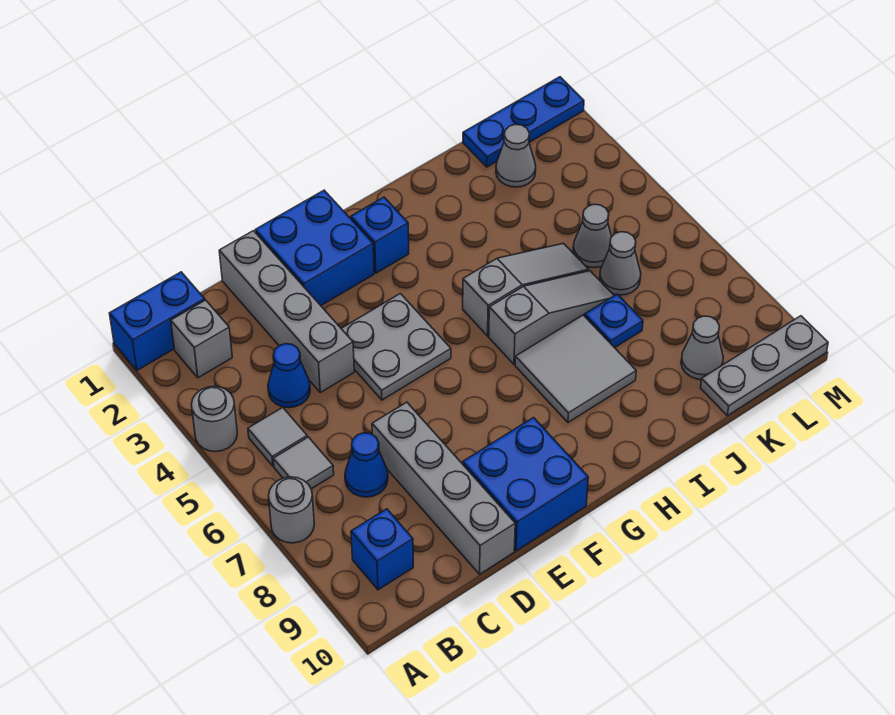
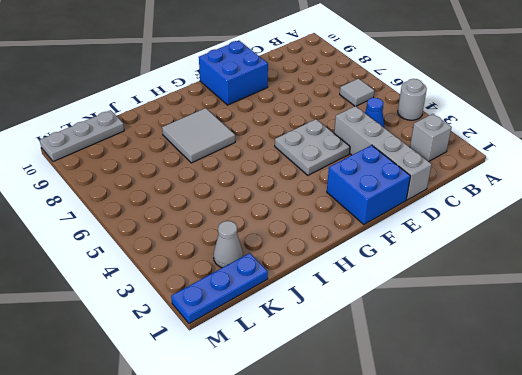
none -> blue 1x2 brick [109,272,205,370]
none -> grey 1x1 round brick [269,477,314,543]
none -> grey 1x1 tile [248,407,307,466]

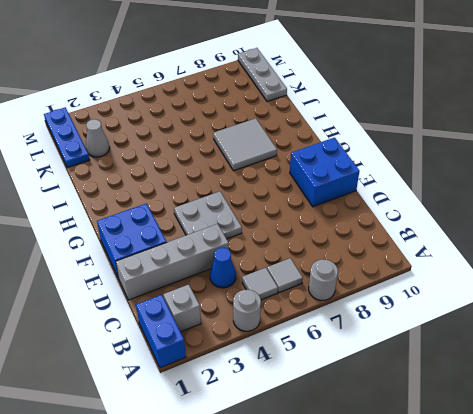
none -> blue 1x1 brick [351,509,413,590]
none -> blue 1x1 cone [345,433,388,497]
none -> grey 1x4 brick [372,402,515,574]

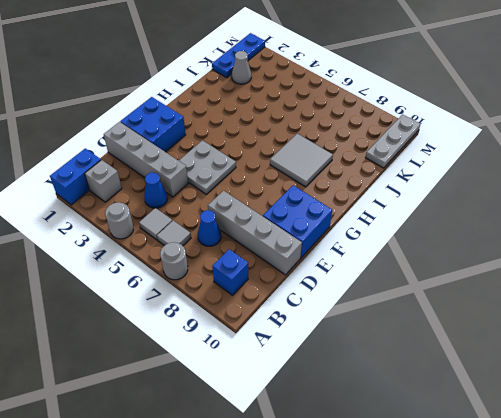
none -> blue 1x1 brick [351,197,409,273]
none -> grey 1x3 slope [463,243,589,336]
none -> grey 1x3 slope [489,271,614,364]

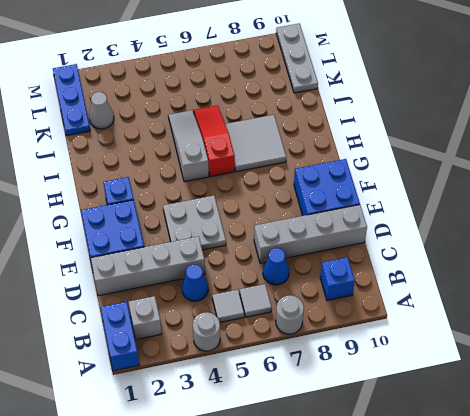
red 1x3 slope [194,105,235,177] -> grey 1x3 slope [489,271,614,364]
none -> blue 1x1 plate [585,294,643,348]
none -> grey 1x1 cone [573,204,612,268]
none -> grey 1x1 cone [600,232,641,295]

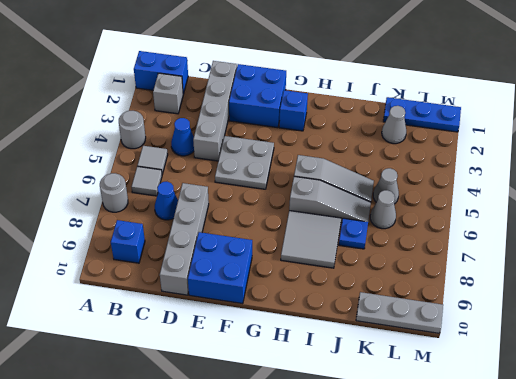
none -> grey 1x1 cone [681,316,723,380]

